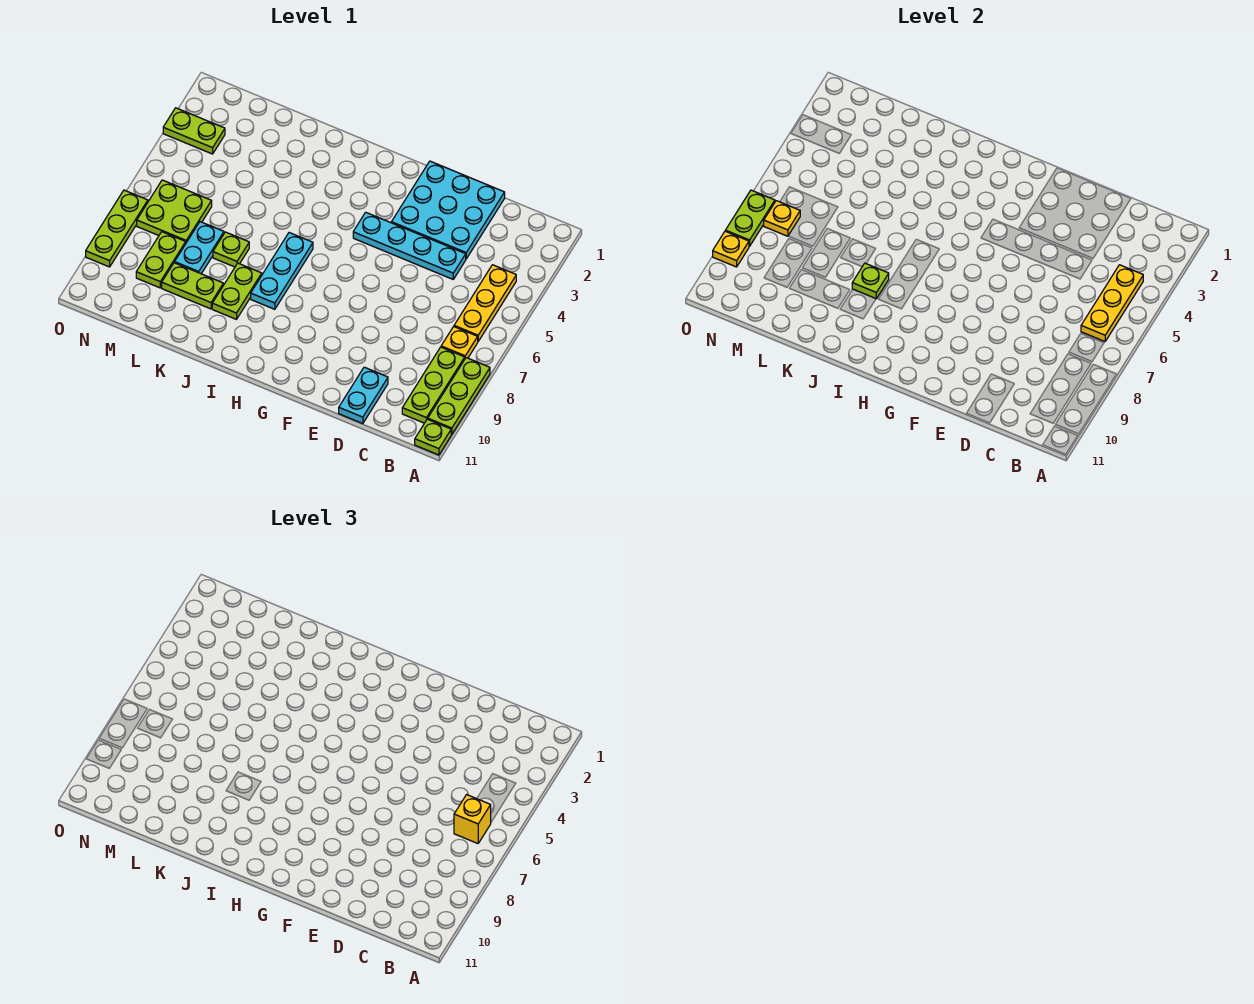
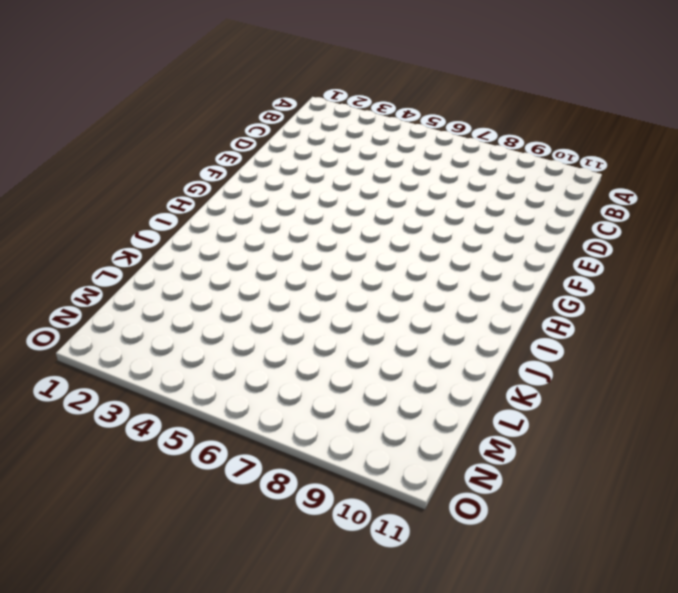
none -> lime 1x3 plate [428,358,490,434]
none -> lime 1x1 plate [415,419,451,455]
none -> yellow 1x3 plate [454,265,516,341]

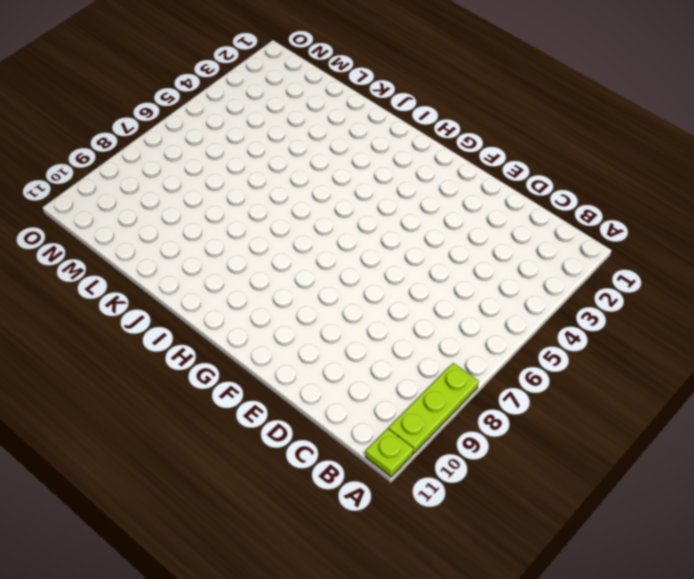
none -> yellow 1x3 plate [454,265,516,341]
none -> yellow 1x1 plate [441,327,478,358]
none -> lime 1x3 plate [402,347,465,423]

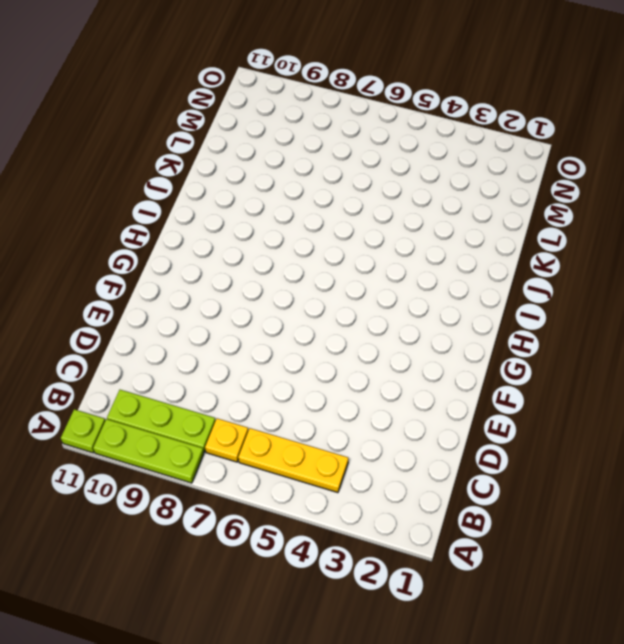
none -> cyan 3x3 plate [391,161,505,259]
none -> cyan 1x4 plate [353,212,466,279]
none -> cyan 1x2 plate [339,367,388,424]

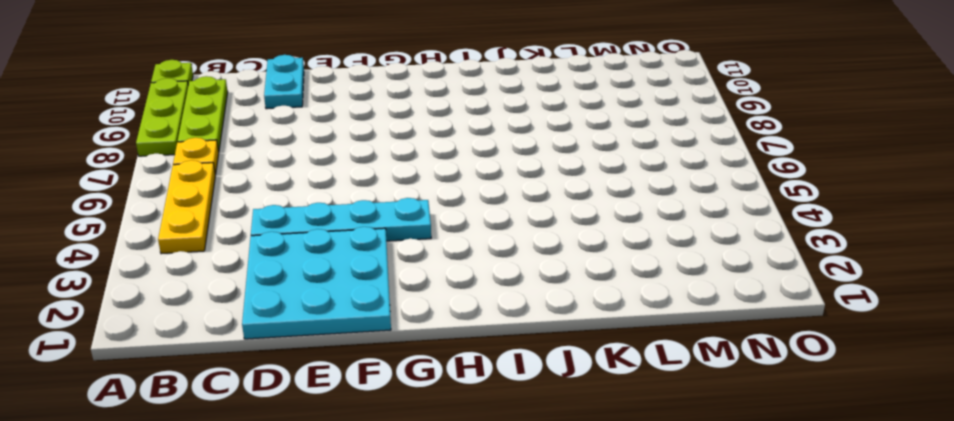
none -> cyan 1x3 plate [251,233,313,309]
none -> lime 1x2 plate [212,263,262,319]
none -> lime 1x1 plate [213,232,249,267]

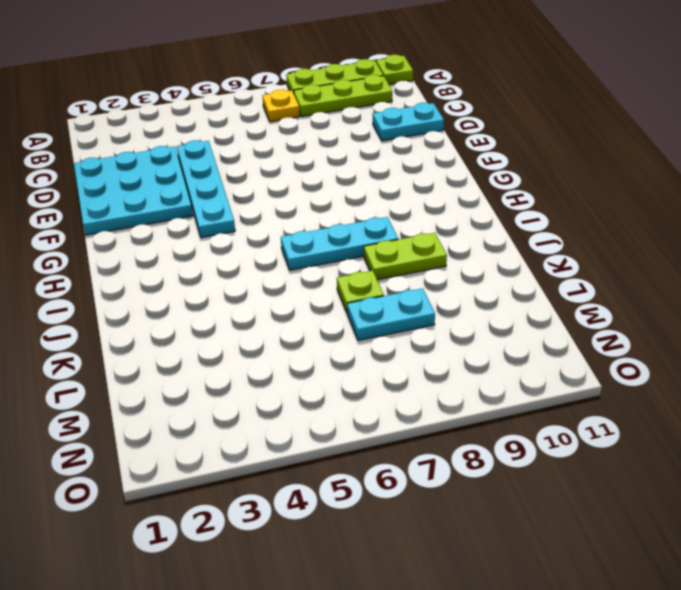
none -> yellow 1x3 plate [454,265,516,341]
none -> lime 1x2 plate [162,263,223,309]
none -> lime 2x2 plate [137,180,212,242]

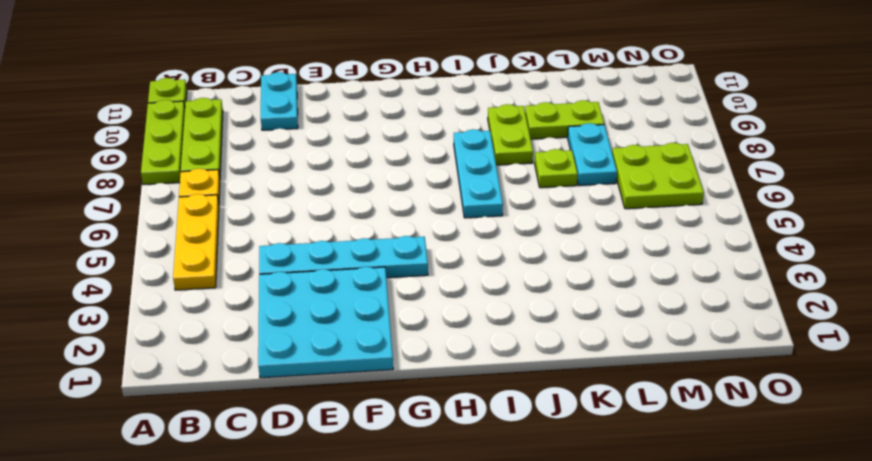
none -> lime 1x2 plate [136,232,186,288]
none -> lime 1x2 plate [163,108,225,154]
none -> lime 1x3 plate [86,190,148,267]

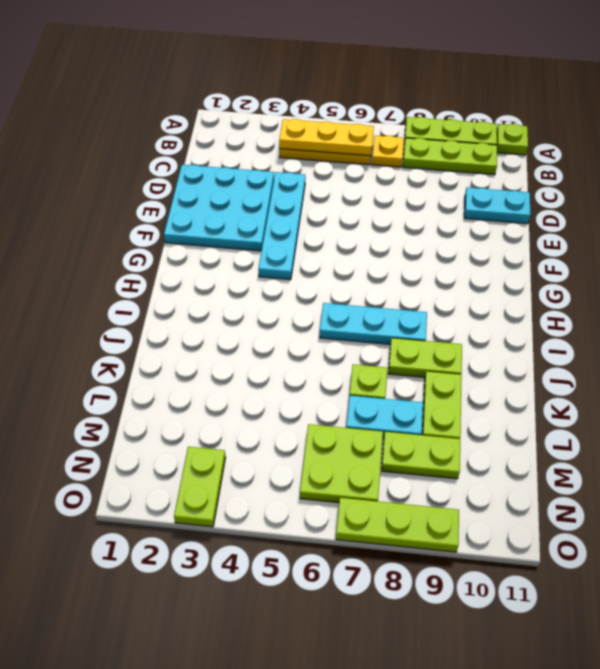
none -> lime 1x1 plate [852,263,889,299]
none -> yellow 1x1 plate [764,201,800,236]
none -> lime 1x2 plate [725,190,775,246]

